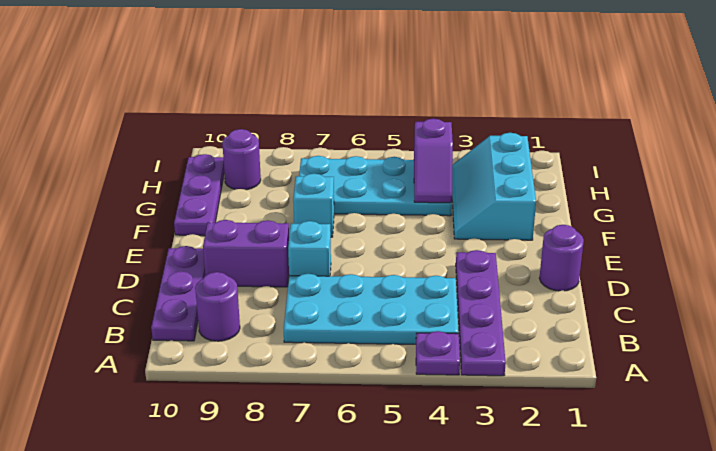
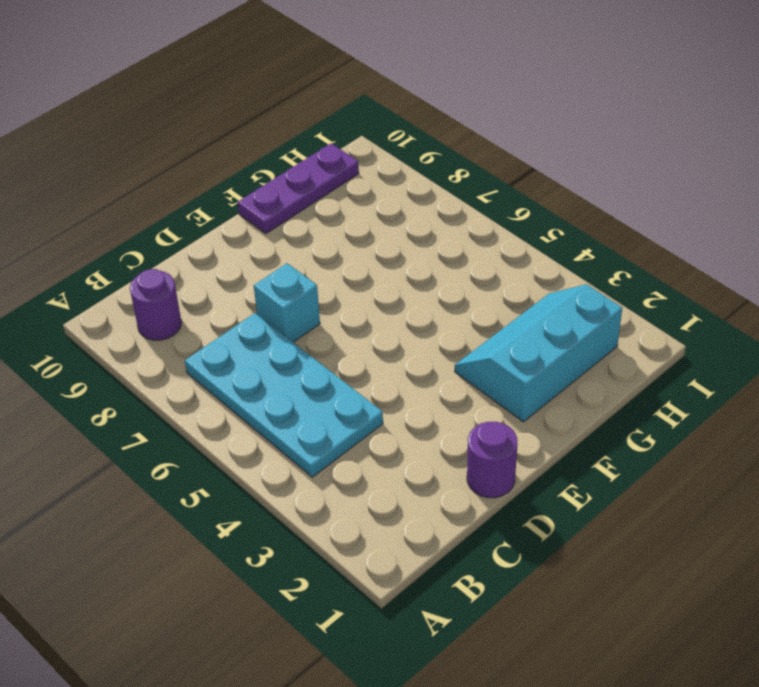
none -> purple 1x4 plate [456,250,506,376]
none -> purple 1x1 plate [416,331,460,375]
none -> purple 1x3 plate [151,246,205,341]

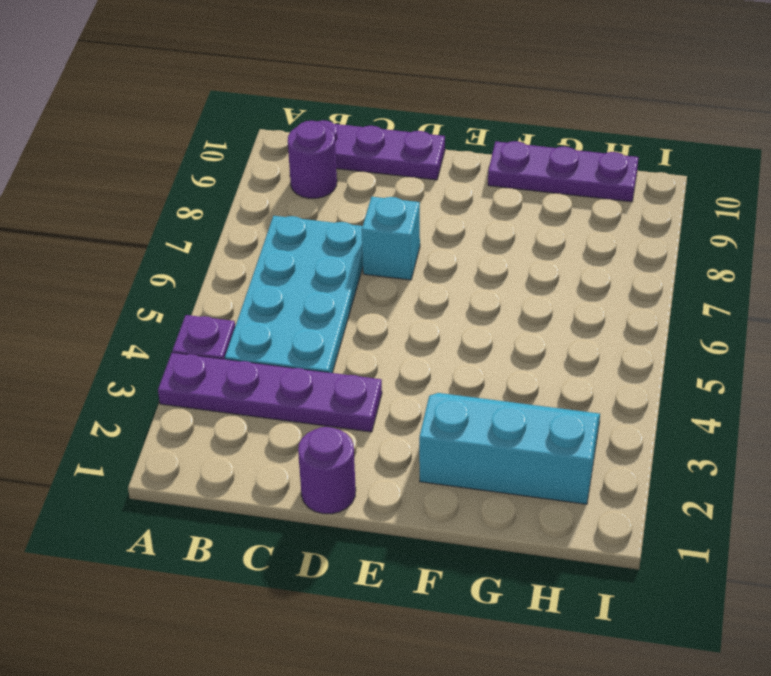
none -> purple 1x2 brick [203,220,289,287]
none -> cyan 1x1 brick [293,174,334,237]
none -> cyan 2x4 plate [299,156,452,216]

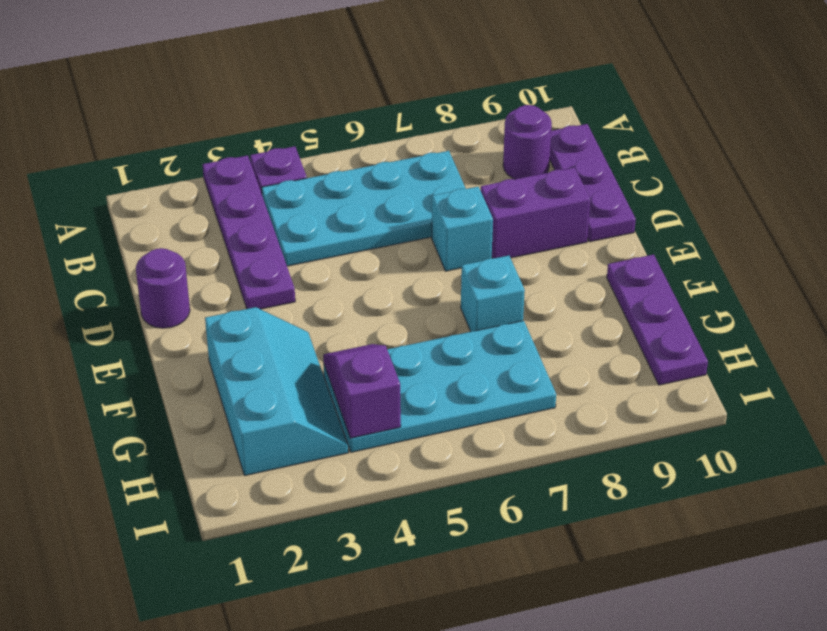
none -> purple 1x1 round brick [222,129,261,190]

